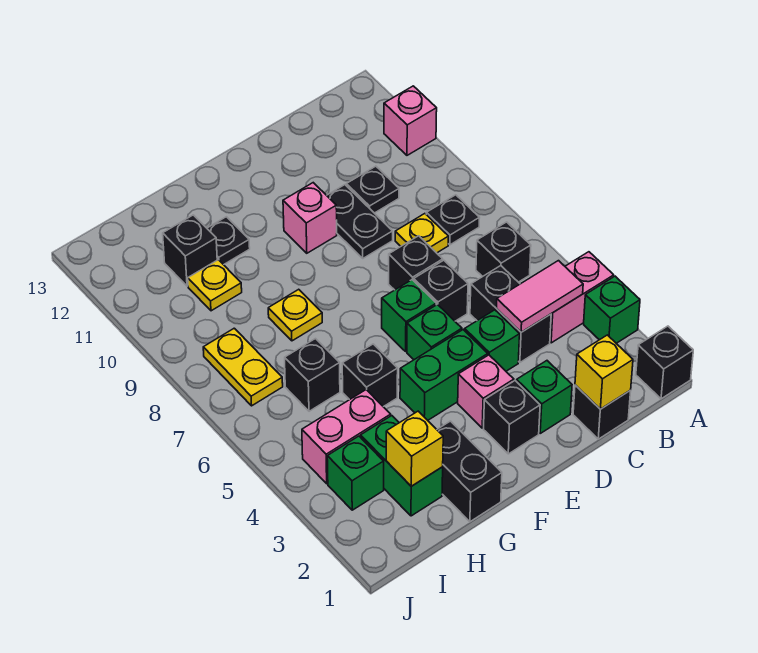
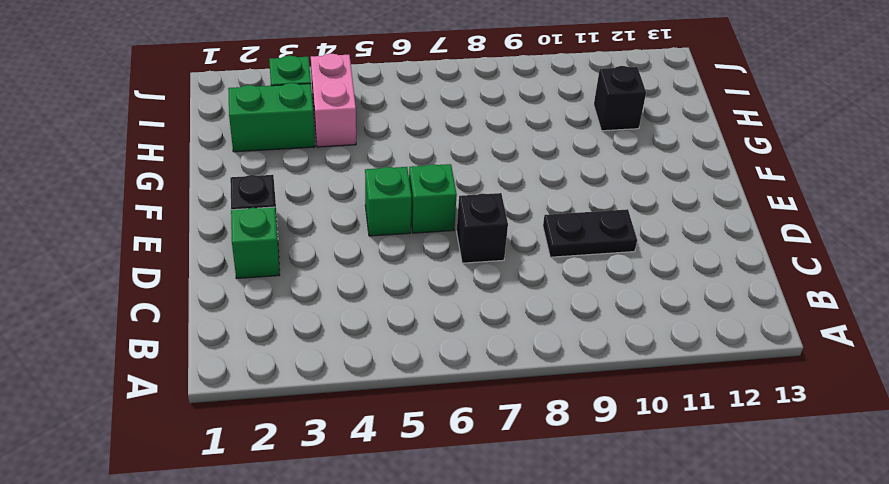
none -> black 1x1 brick [636,326,693,399]
none -> green 1x1 brick [584,276,640,343]
none -> pink 1x2 brick [550,252,614,343]
none -> pink 1x1 brick [384,86,437,155]

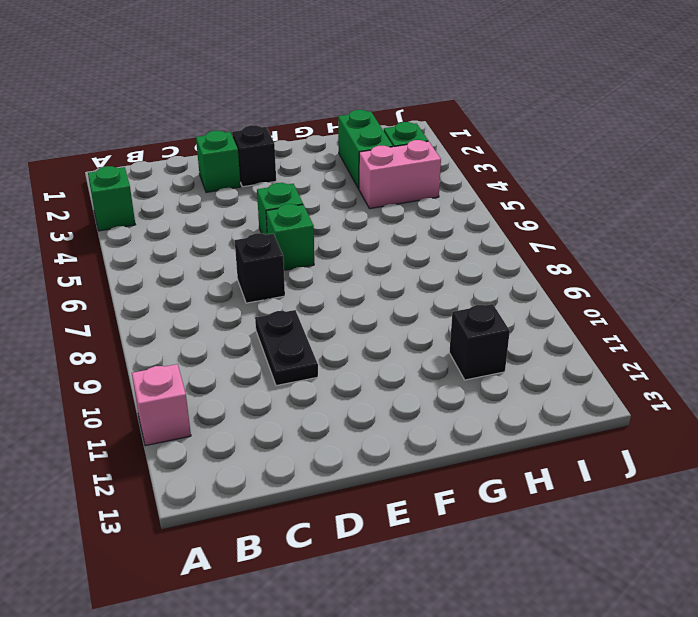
none -> black 1x1 brick [636,326,693,399]
none -> pink 1x2 brick [550,252,614,343]
none -> black 1x1 brick [476,222,531,282]
none -> black 1x1 plate [426,195,479,245]

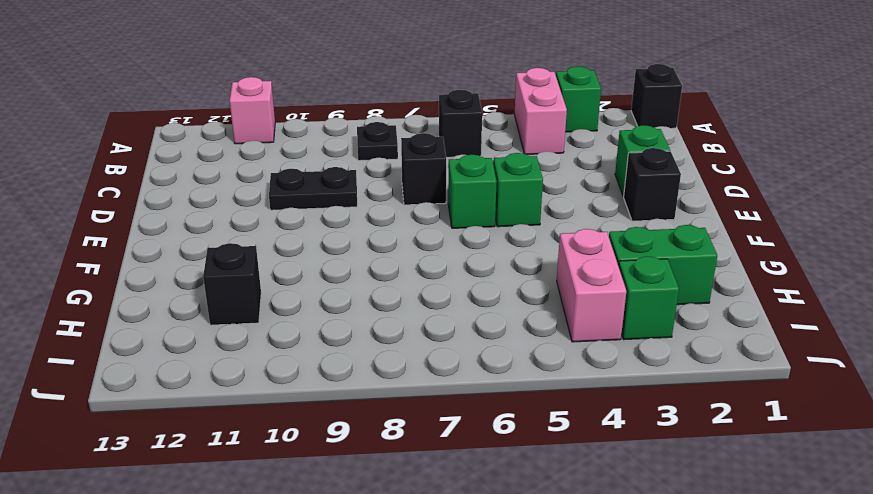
none -> black 1x1 brick [573,385,631,439]
none -> black 1x2 brick [470,266,551,362]
none -> yellow 1x1 plate [395,214,449,253]
none -> black 1x1 plate [346,166,399,213]

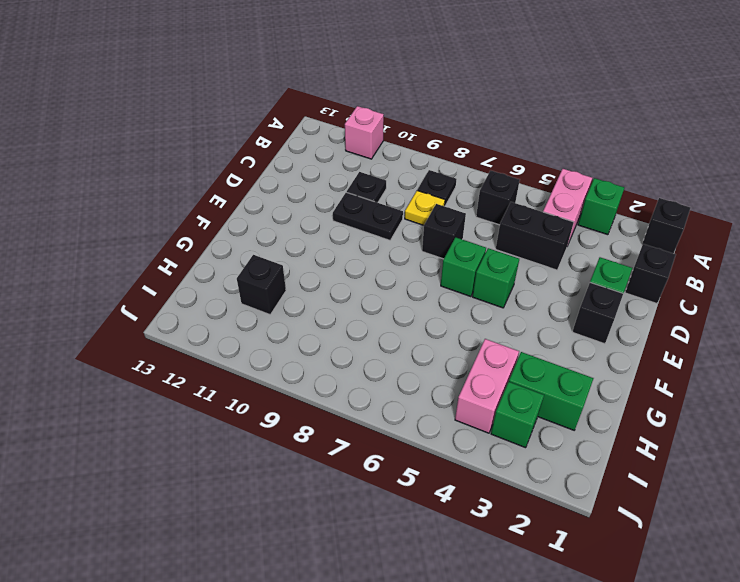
none -> green 1x1 brick [465,310,520,371]
none -> black 1x1 brick [414,260,468,321]
none -> pink 1x1 brick [458,355,514,428]
none -> green 1x2 brick [400,330,488,420]

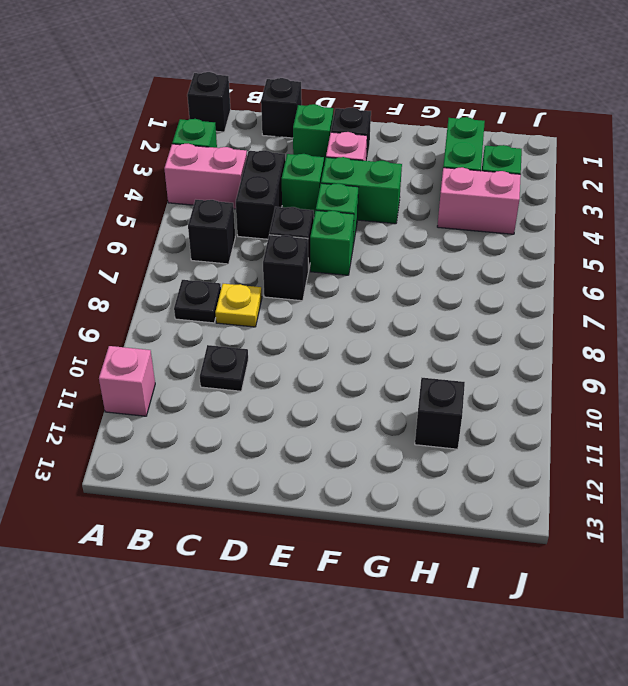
none -> black 1x2 plate [327,185,393,258]
none -> pink 1x1 brick [283,183,337,253]
none -> black 1x2 brick [437,421,502,522]
none -> black 1x1 brick [342,344,398,407]

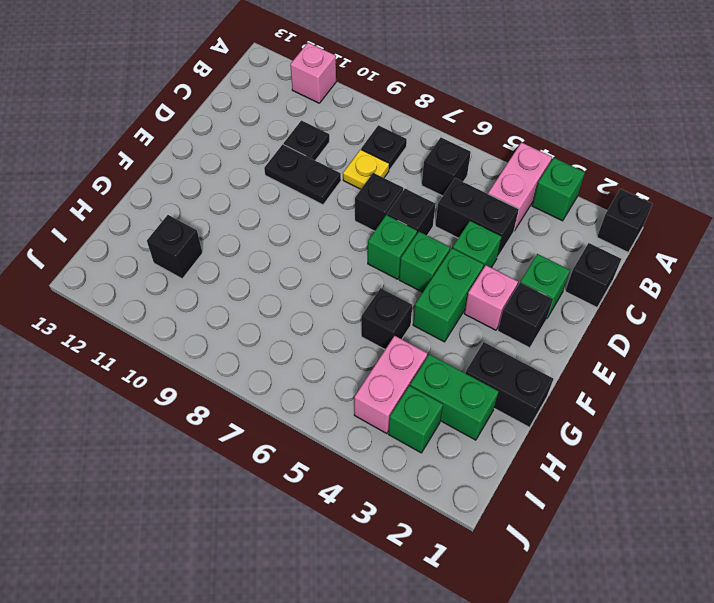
none -> pink 1x1 brick [283,183,337,253]
none -> yellow 1x1 plate [268,289,322,341]
none -> black 1x1 plate [207,217,250,265]
none -> black 1x1 brick [285,339,340,411]

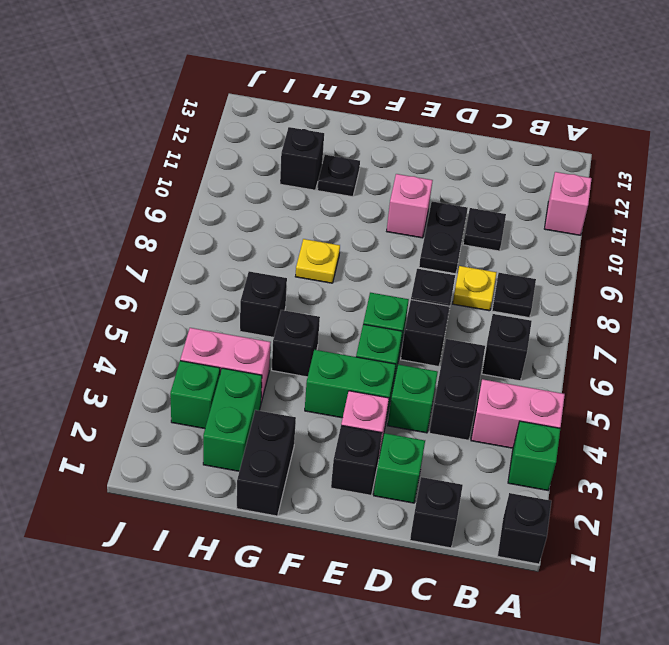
none -> yellow 1x1 plate [188,260,242,311]
none -> yellow 1x2 plate [203,328,283,406]
none -> pink 1x2 tile [497,261,583,332]
none -> yellow 1x1 brick [575,335,633,409]

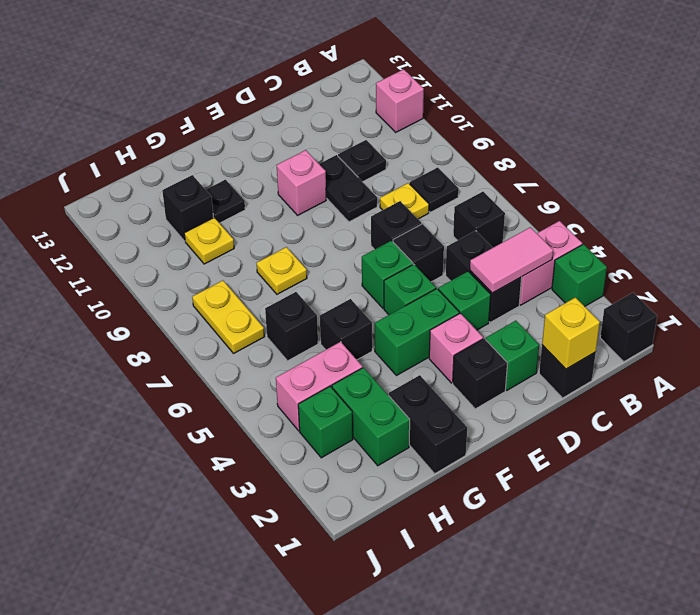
none -> yellow 1x1 brick [386,411,443,486]

